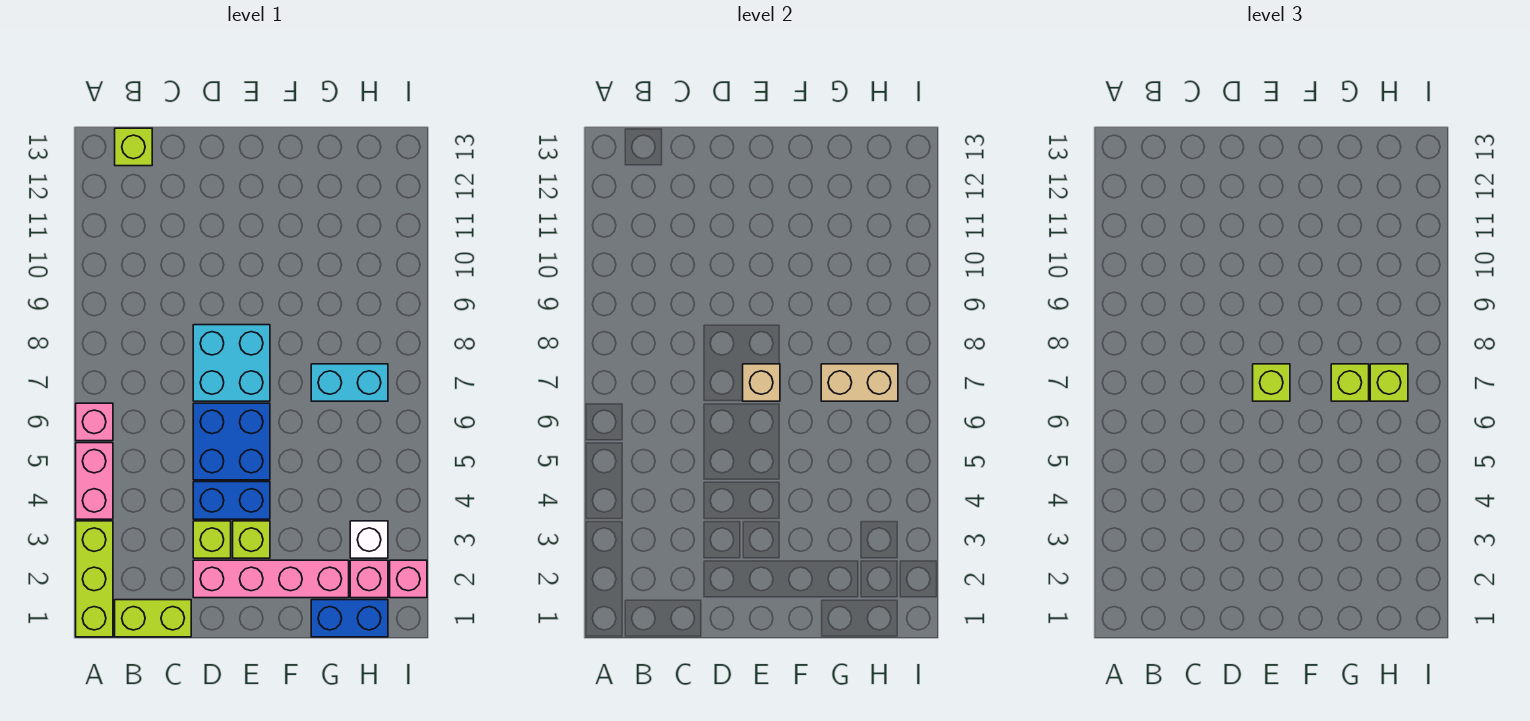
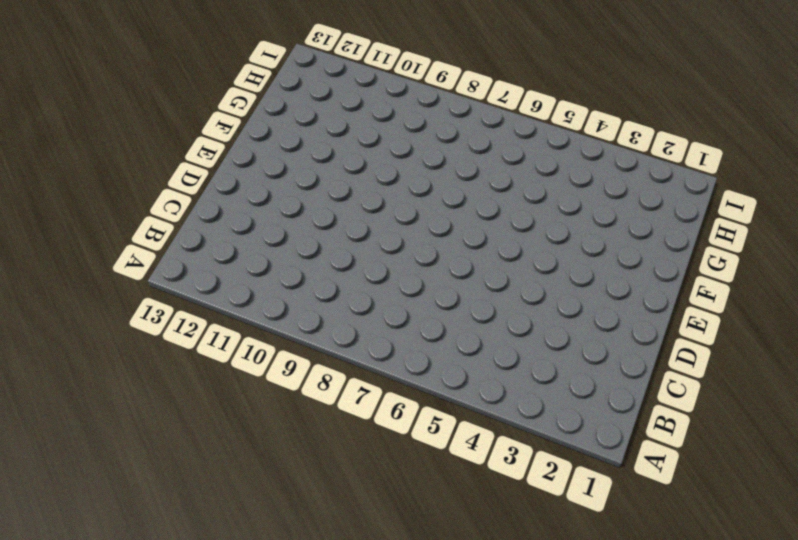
none -> lime 1x3 brick [76,521,113,637]
none -> pink 1x2 brick [76,443,113,519]
none -> pink 1x1 brick [76,403,113,441]

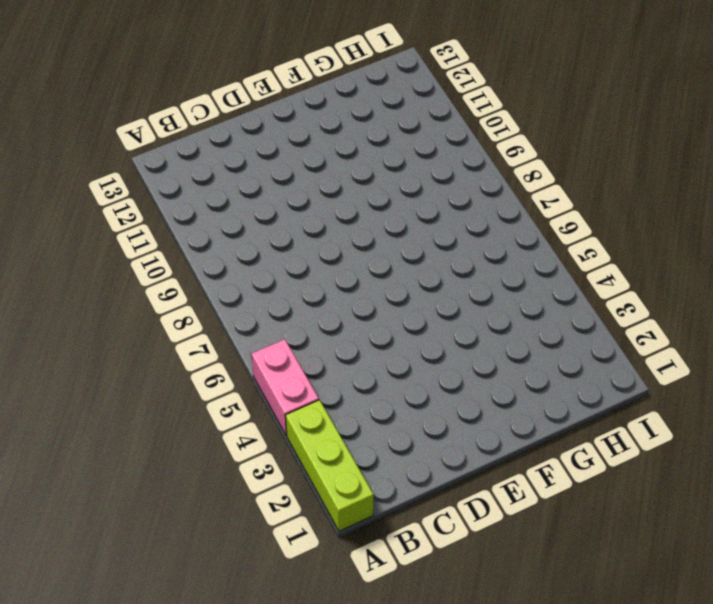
none -> pink 1x1 brick [76,403,113,441]
none -> lime 1x2 brick [115,600,191,637]
none -> lime 1x1 brick [115,128,152,166]

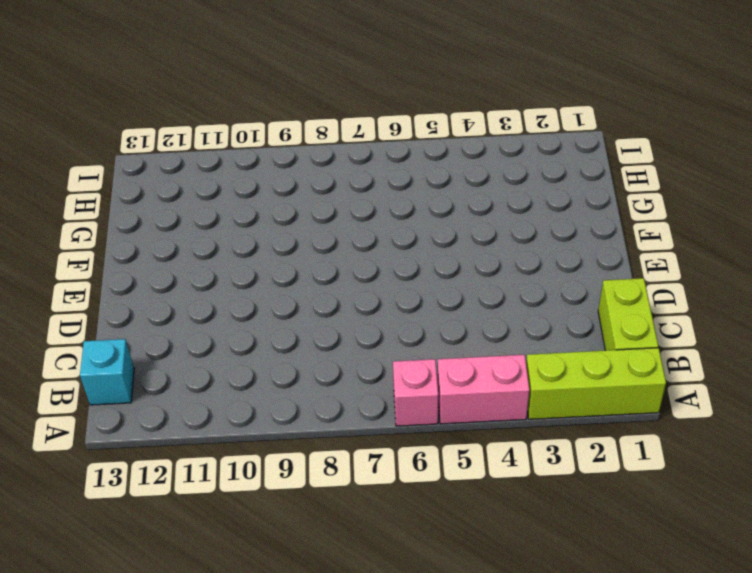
cyan 1x1 brick [80,339,134,405] -> lime 1x1 brick [115,128,152,166]
none -> pink 1x4 brick [193,560,349,598]
none -> lime 1x1 brick [193,521,231,558]
none -> blue 1x2 brick [193,482,270,519]

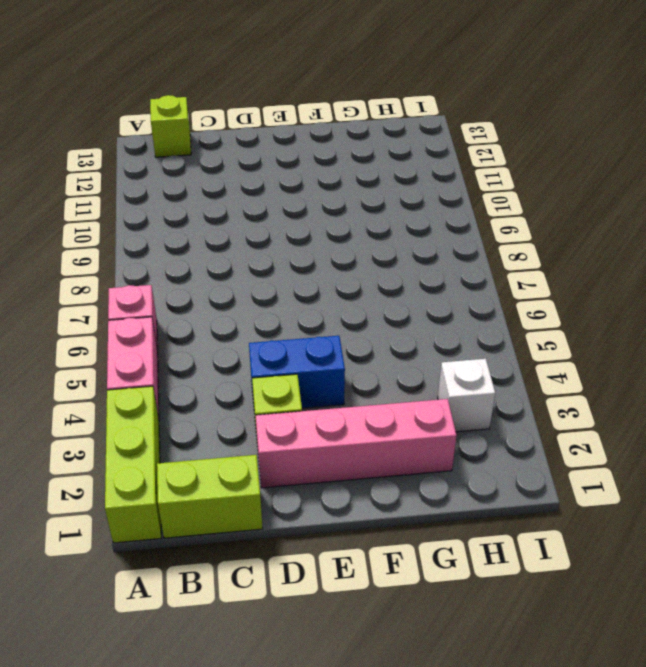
none -> blue 2x2 brick [193,403,270,480]
none -> cyan 2x2 brick [193,325,270,401]
none -> lime 1x1 brick [233,521,270,558]

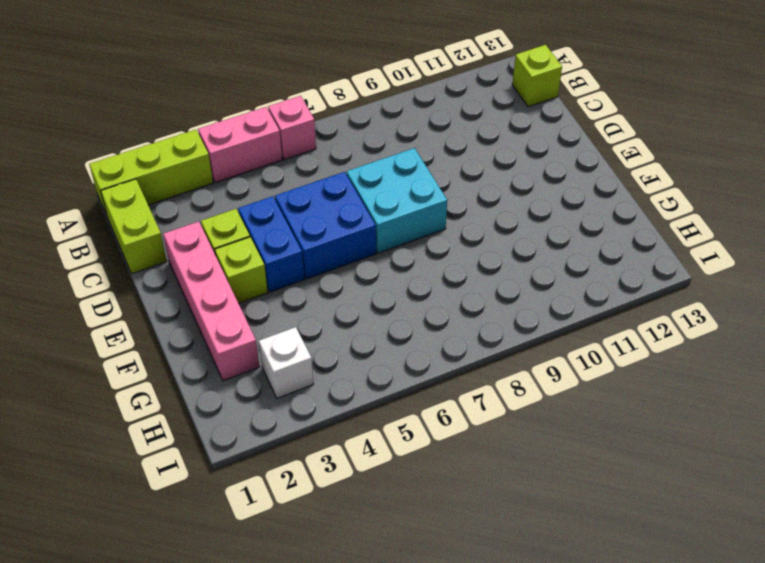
none -> blue 1x2 brick [311,600,388,637]
none -> cyan 1x2 brick [311,364,388,401]
none -> pink 1x1 brick [350,560,388,598]

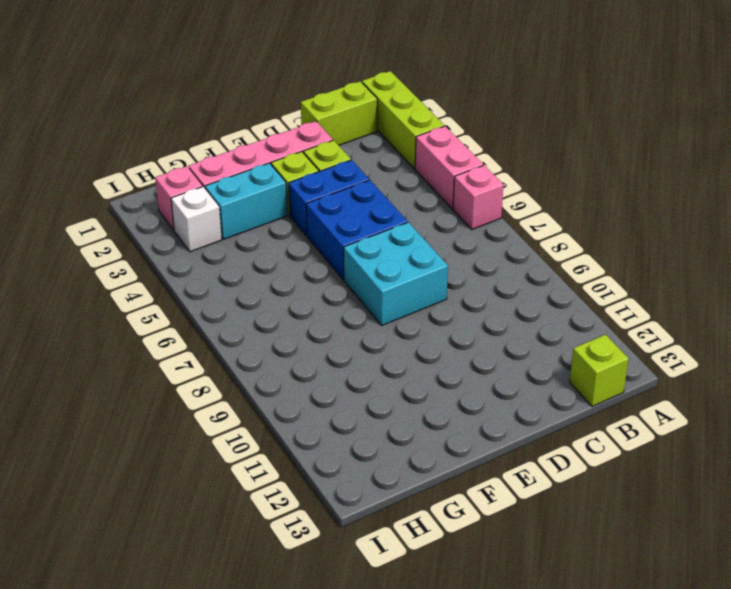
cyan 1x2 brick [205,163,287,239] -> cyan 1x2 brick moved to [311,364,388,401]
none -> blue 1x2 brick [311,600,388,637]
none -> pink 1x1 brick [390,560,427,598]
none -> tan 1x1 brick [743,364,780,401]

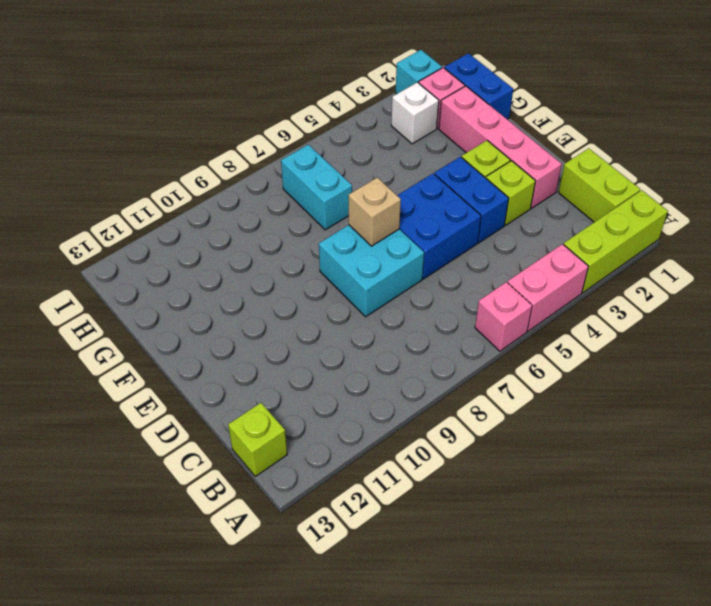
cyan 1x1 brick [396,50,442,94] -> pink 1x1 brick [390,560,427,598]
none -> tan 1x2 brick [821,364,898,401]
none -> lime 1x1 brick [1253,364,1290,401]
none -> lime 1x1 brick [1331,364,1369,401]

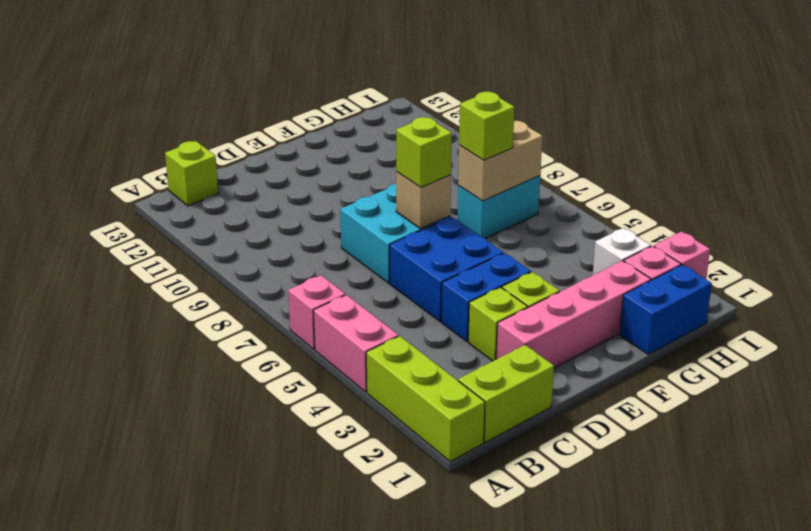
none -> lime 1x1 brick [1370,364,1408,401]

